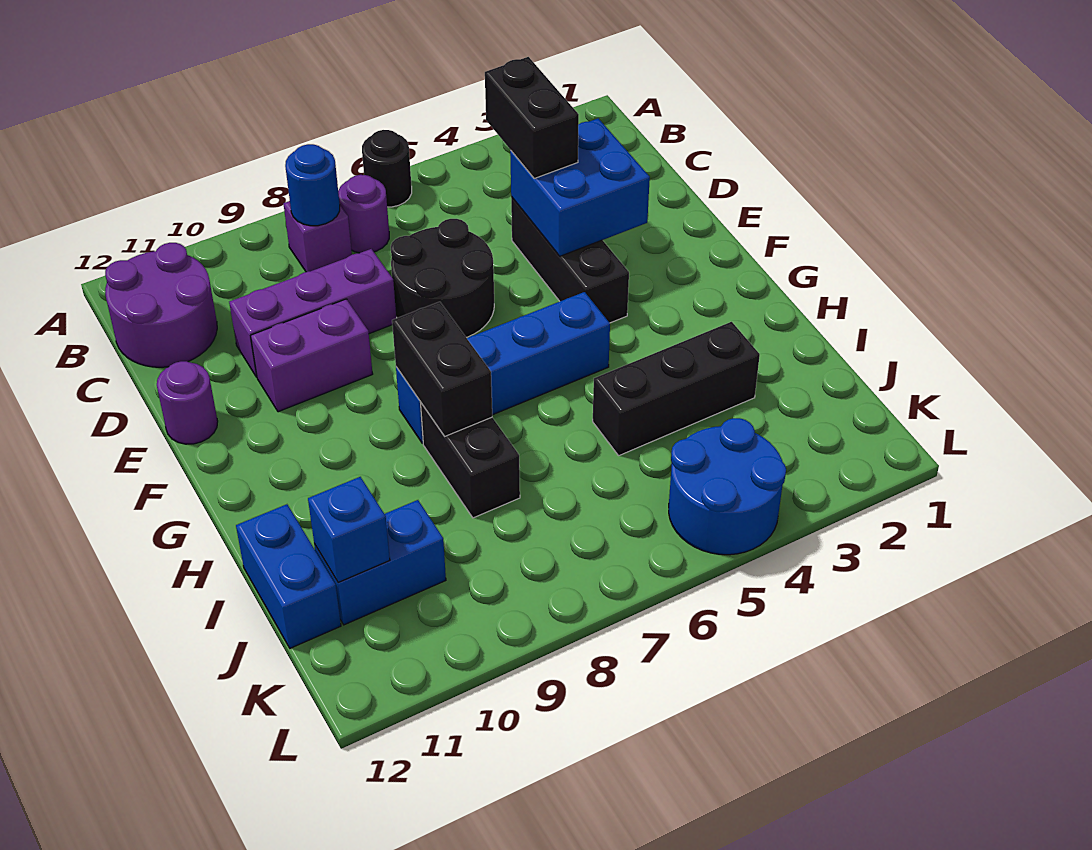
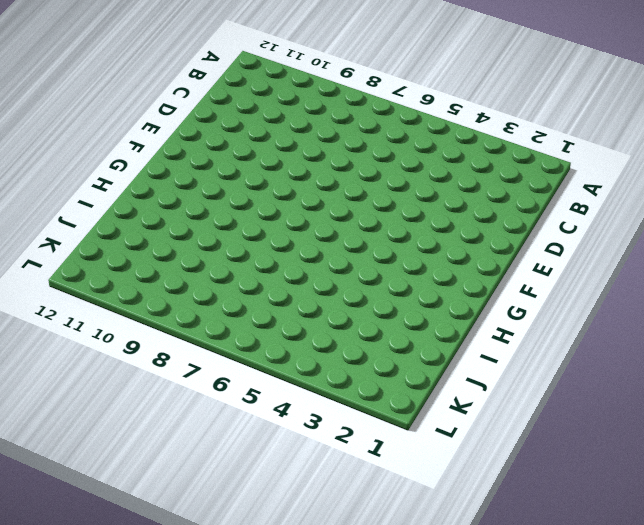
none -> black 1x1 round brick [362,130,412,207]
none -> purple 1x1 round brick [338,175,389,253]
none -> purple 1x1 brick [284,201,352,272]

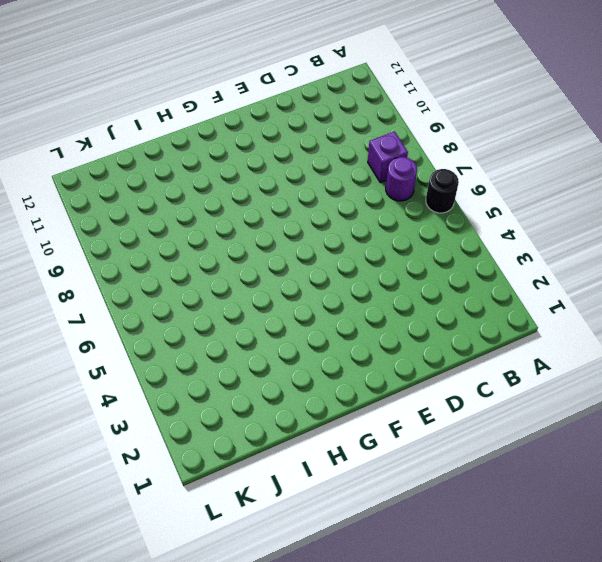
none -> purple 2x2 round brick [105,243,217,367]
none -> black 1x3 brick [511,197,629,323]
none -> black 2x2 round brick [391,219,494,337]

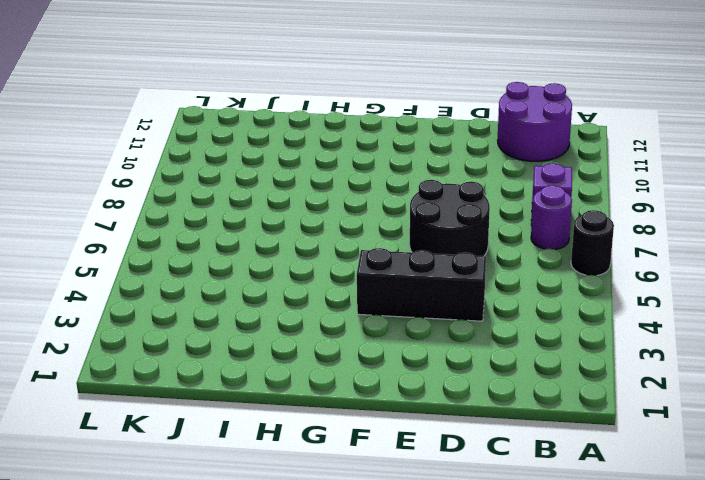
none -> purple 1x3 brick [229,249,396,377]
none -> purple 1x2 brick [251,299,373,412]
none -> purple 1x1 round brick [157,361,218,444]

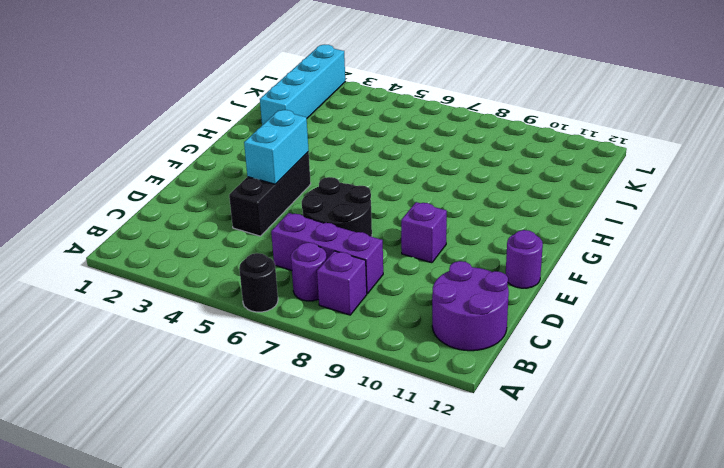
purple 1x3 brick [271,213,383,294] -> purple 1x3 brick moved to [229,249,396,377]
cyan 1x2 brick [244,110,309,184] -> blue 2x2 brick [510,118,650,256]
purple 1x1 brick [401,202,447,263] -> purple 1x2 brick [251,299,373,412]
cyan 1x4 brick [260,45,345,125] -> none
none -> blue 1x4 brick [396,292,610,443]
none -> black 1x2 brick [421,403,520,518]
none -> black 1x3 brick [593,322,760,455]

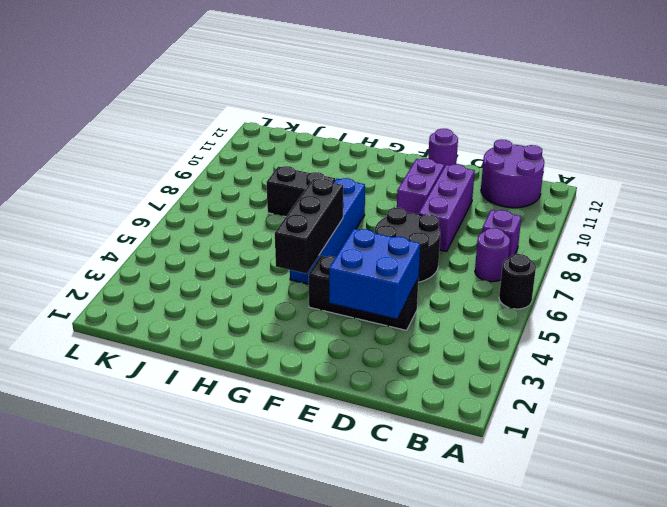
black 1x3 brick [275,179,343,274] -> black 1x3 brick moved to [593,322,760,455]
none -> blue 1x2 brick [236,504,341,648]
none -> blue 1x2 brick [314,500,446,625]
none -> blue 2x2 round brick [669,418,786,555]

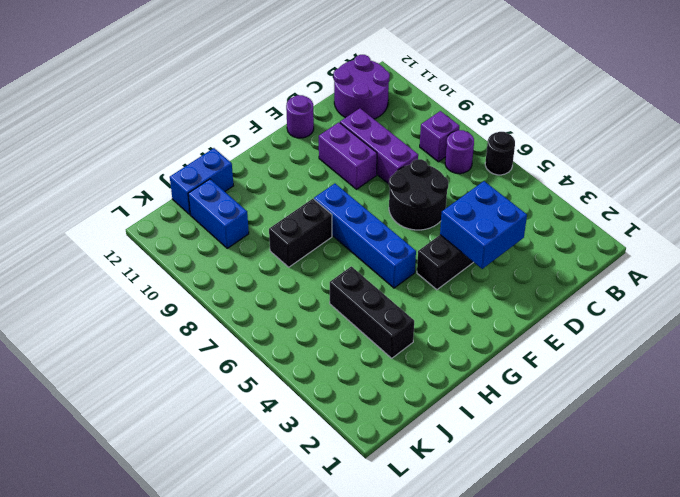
none -> blue 2x2 round brick [669,418,786,555]
none -> blue 1x1 round brick [285,144,340,226]
none -> black 1x2 brick [392,302,492,436]

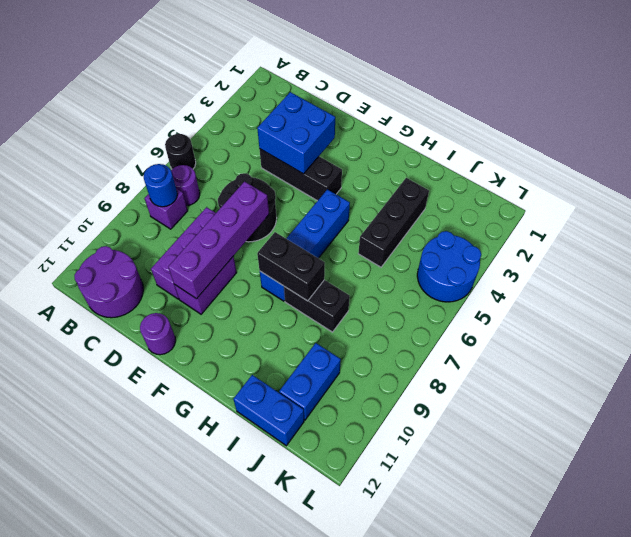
purple 1x4 brick [168,182,269,299] -> none
none -> blue 1x1 brick [308,477,390,583]
none -> black 1x2 brick [485,57,579,178]

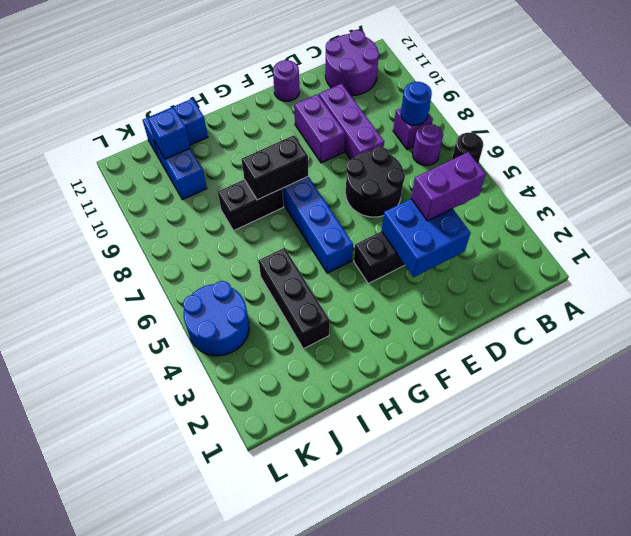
purple 1x2 brick [411,152,486,221] -> black 1x2 brick [485,57,579,178]

